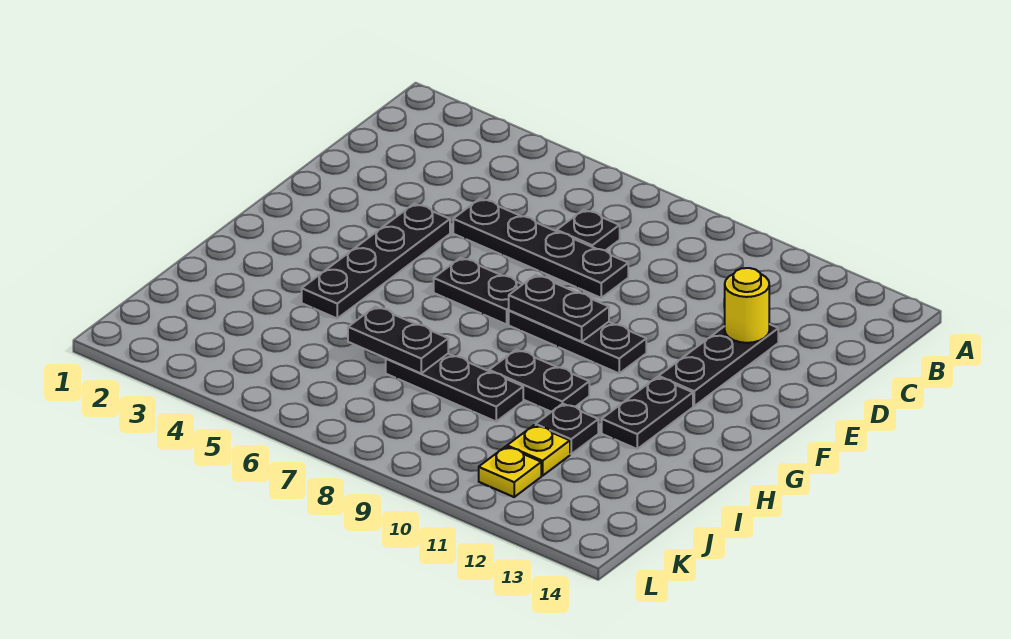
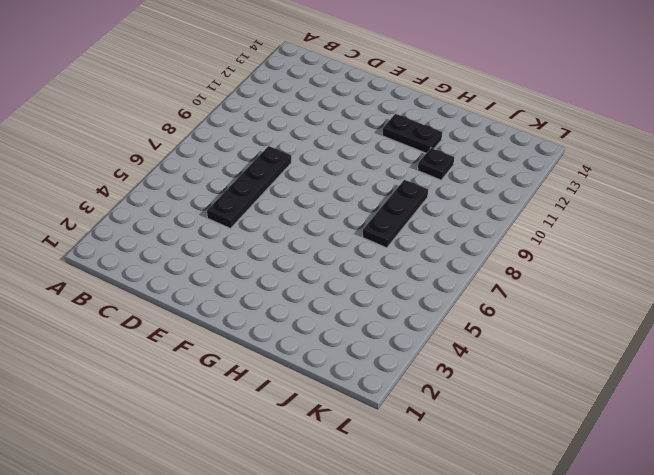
none -> black 1x1 plate [557,210,620,251]
none -> black 1x3 plate [659,324,778,406]
none -> black 1x4 plate [302,204,450,318]

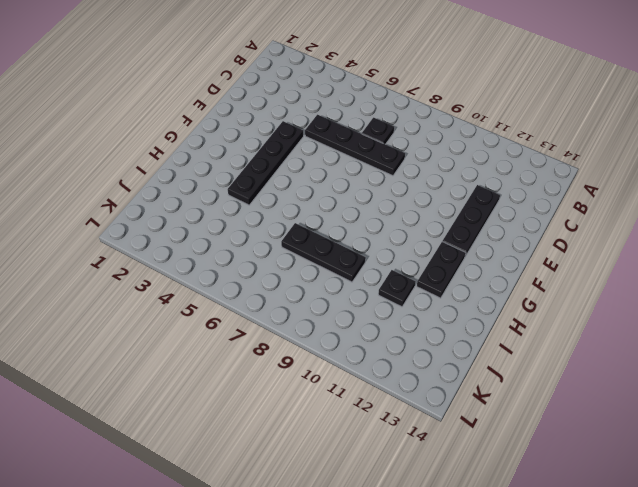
none -> black 1x2 plate [434,258,523,324]
none -> black 1x3 plate [509,310,646,373]
none -> black 1x2 plate [489,349,589,412]

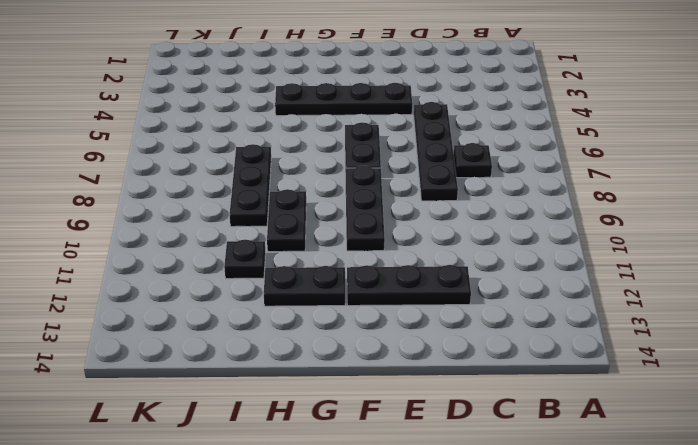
none -> yellow 1x1 plate [507,425,570,476]
none -> yellow 1x1 plate [479,446,541,497]
none -> yellow 1x1 round brick [725,268,769,343]

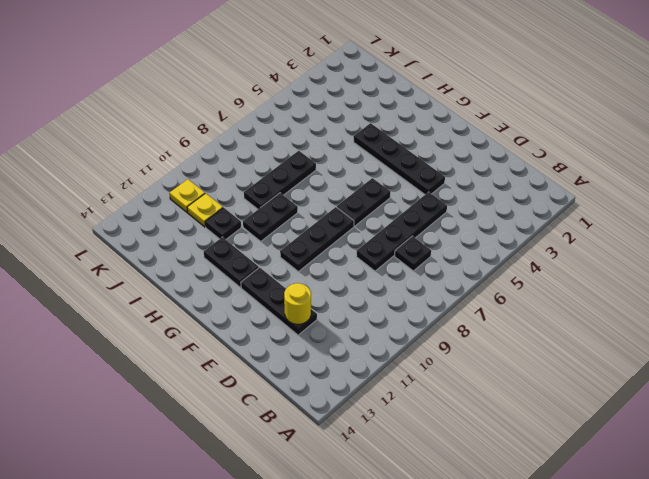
none -> black 1x2 plate [509,275,609,342]
none -> black 1x2 plate [348,307,448,373]

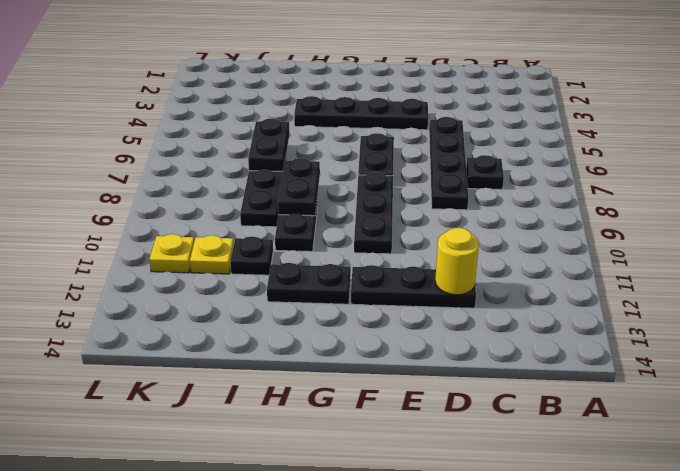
black 1x2 plate [278,158,320,216] -> black 1x2 plate moved to [509,275,609,342]

